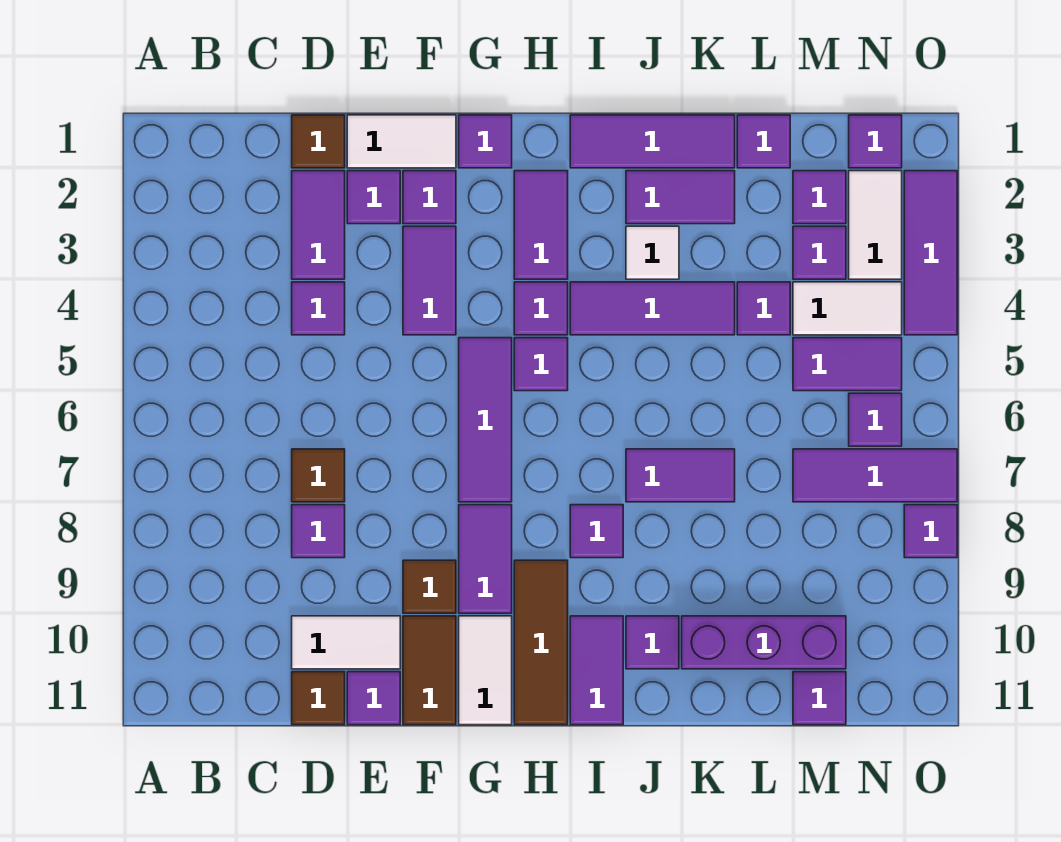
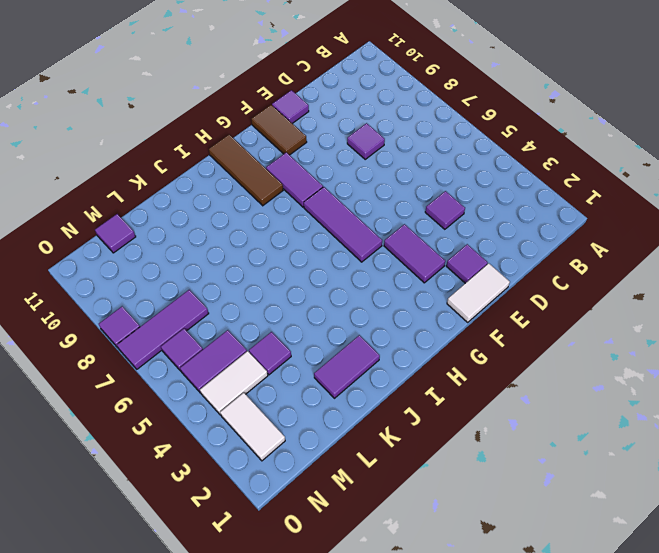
none -> brown 1x1 tile [292,115,345,168]
none -> purple 1x2 tile [292,171,345,279]
none -> brown 1x1 tile [292,449,345,502]
none -> white 1x2 tile [292,616,400,669]

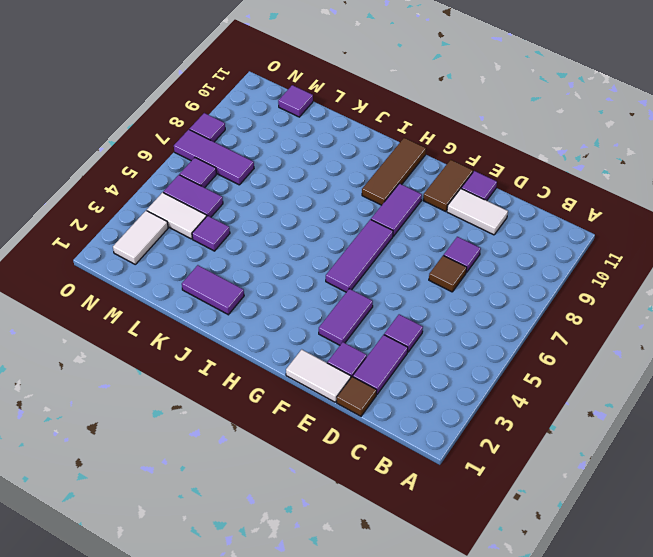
none -> brown 1x1 tile [292,672,345,725]
none -> purple 1x1 tile [403,171,456,224]
none -> brown 1x1 tile [403,560,456,613]
none -> purple 1x1 tile [459,115,512,168]

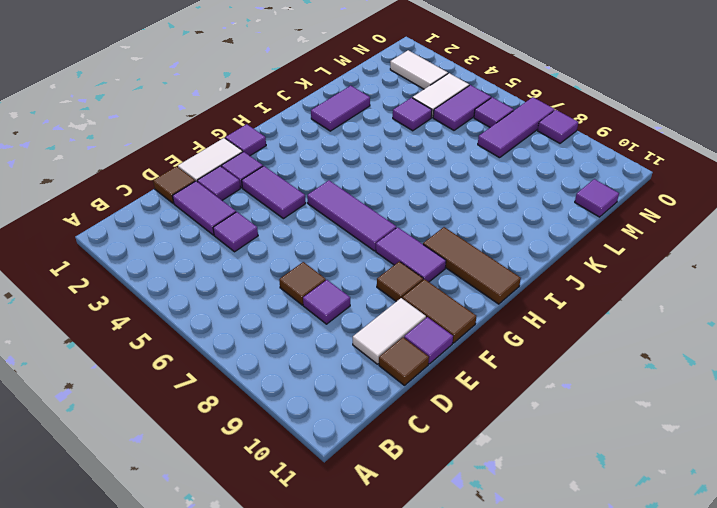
none -> white 1x2 tile [459,616,512,725]
none -> purple 1x2 tile [514,171,568,279]
none -> purple 1x1 tile [514,282,568,335]
none -> purple 1x1 tile [514,338,568,391]

